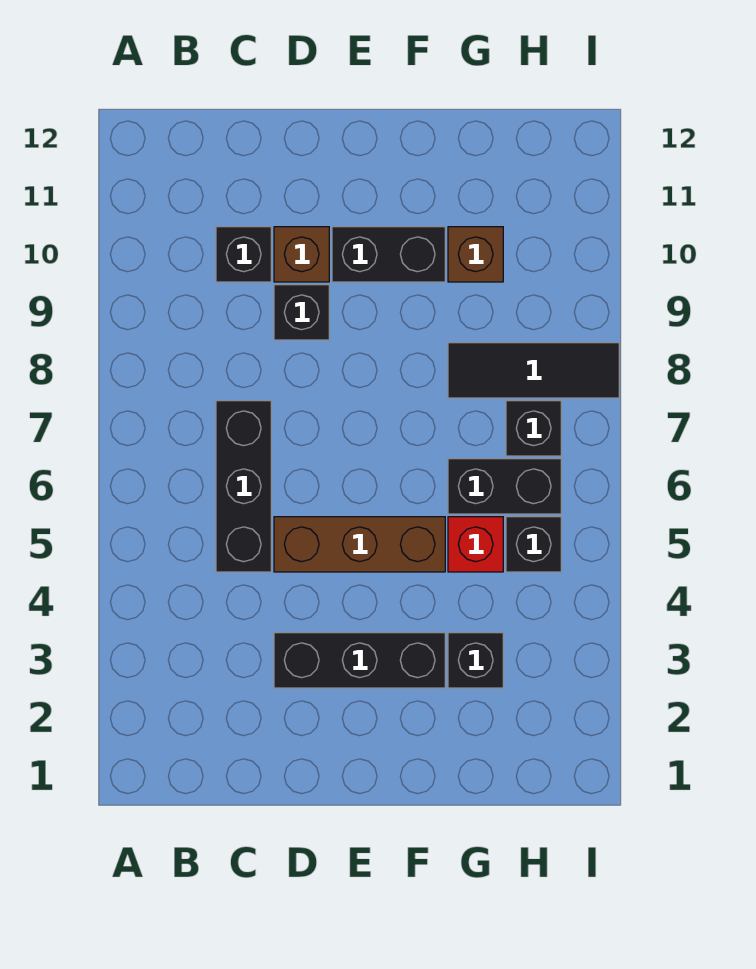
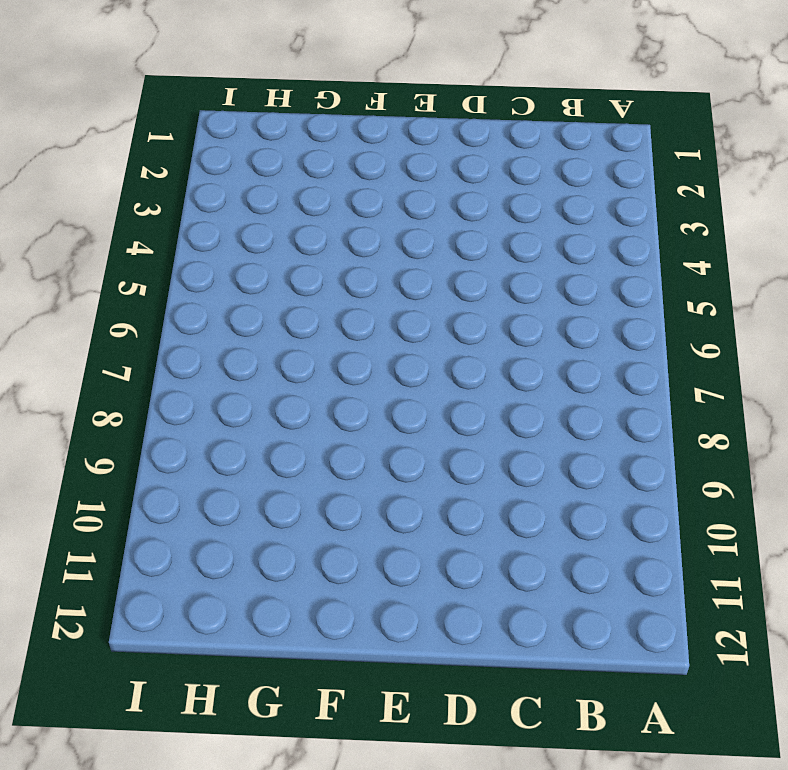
none -> black 1x3 brick [216,401,271,572]
none -> black 1x1 brick [216,227,271,282]
none -> black 1x3 brick [274,633,445,688]

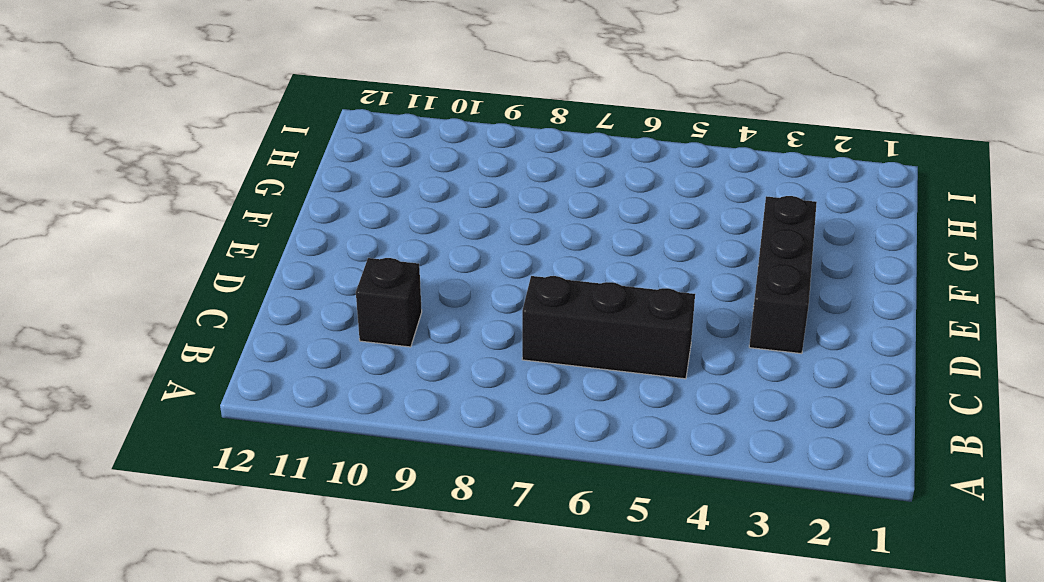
none -> brown 1x3 brick [274,517,445,572]
none -> black 1x1 brick [274,285,329,340]
none -> brown 1x1 brick [274,227,329,282]

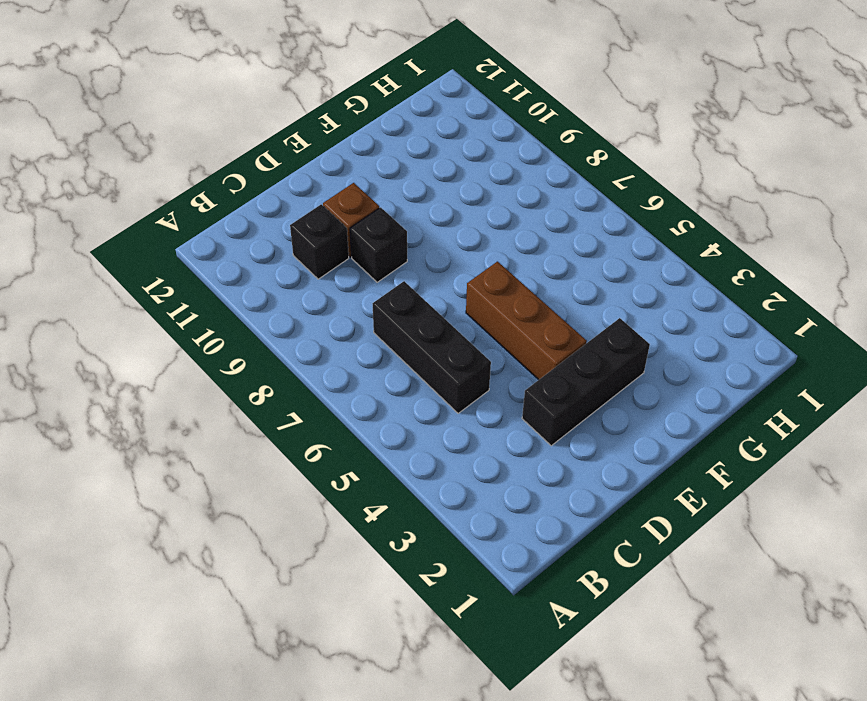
brown 1x3 brick [466,262,587,380] -> brown 1x3 brick turned to [274,517,445,572]
none -> black 1x2 brick [332,227,445,282]
none -> black 1x1 brick [448,633,503,688]
none -> red 1x1 brick [448,517,503,572]

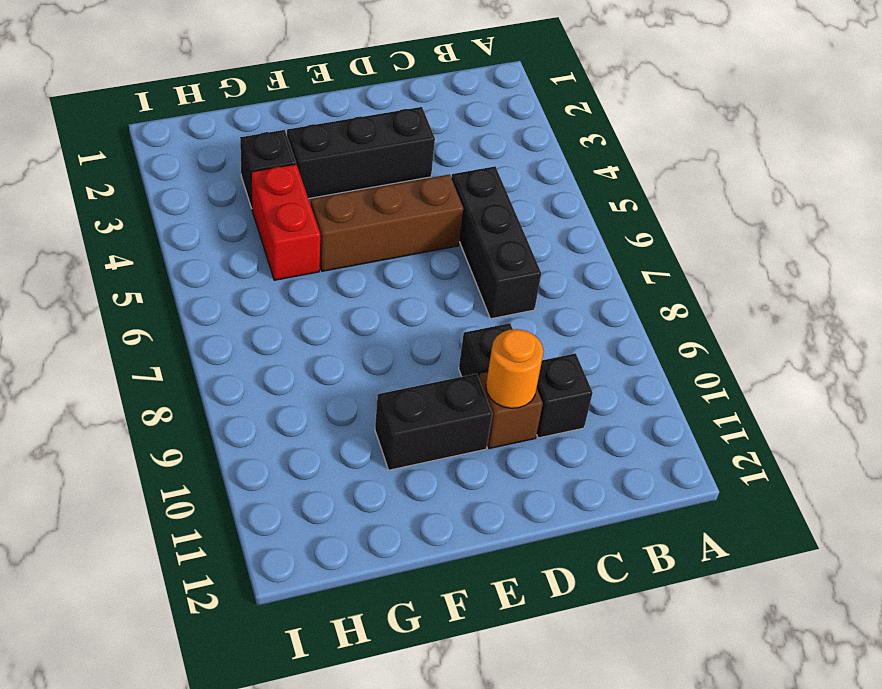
orange 1x1 round brick [486,329,544,408] -> none
red 1x2 brick [251,164,320,280] -> red 1x1 brick [448,517,503,572]
none -> black 1x2 brick [448,459,561,514]
none -> black 1x3 tile [448,343,619,398]
none -> brown 1x1 brick [448,227,503,282]

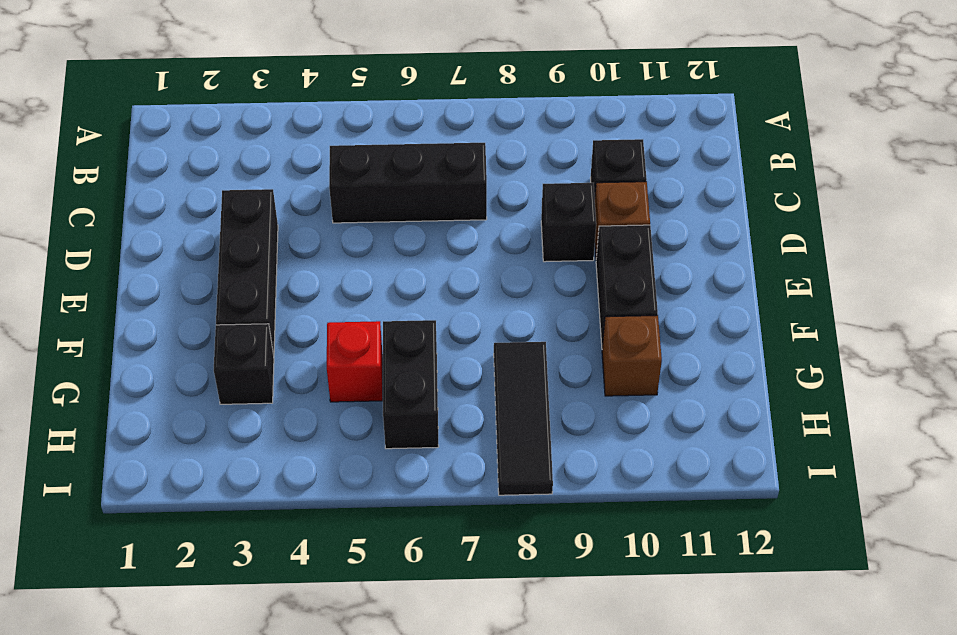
none -> brown 1x3 brick [274,517,445,572]
none -> black 1x1 brick [506,517,561,572]
none -> black 1x1 brick [506,401,561,456]

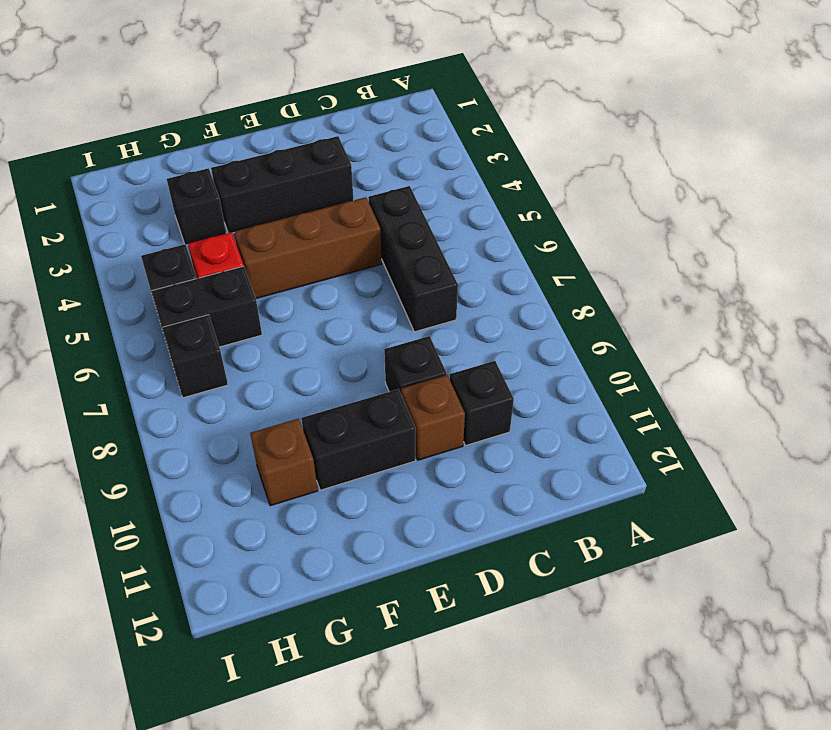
none -> black 1x3 tile [448,343,619,398]

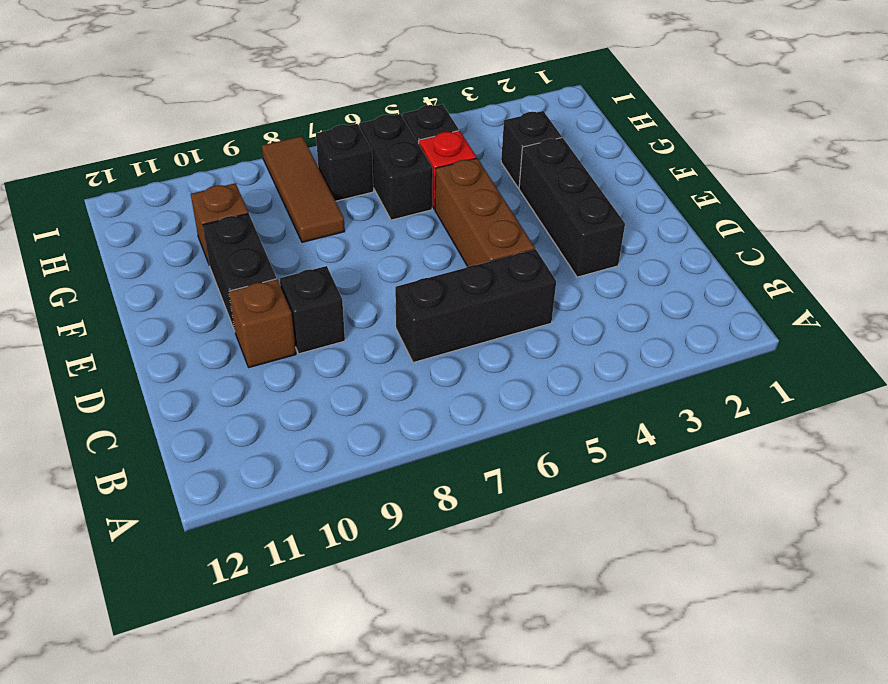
brown 1x3 tile [262,136,345,242] -> black 1x3 tile [448,343,619,398]
none -> black 1x1 brick [216,227,271,282]

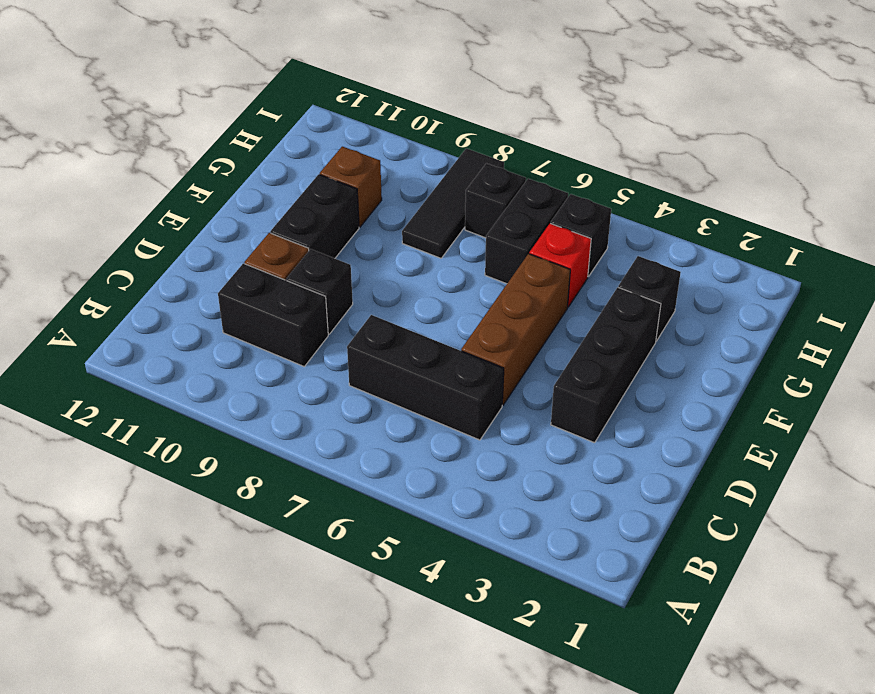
black 1x2 brick [218,263,328,366] -> black 1x1 brick [216,227,271,282]

